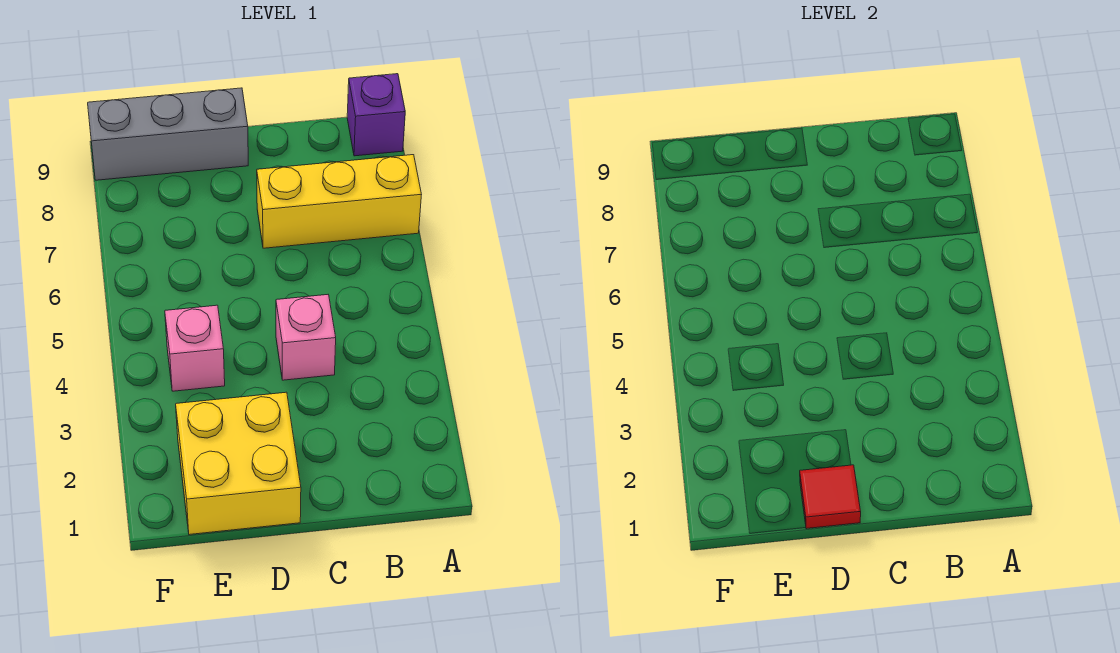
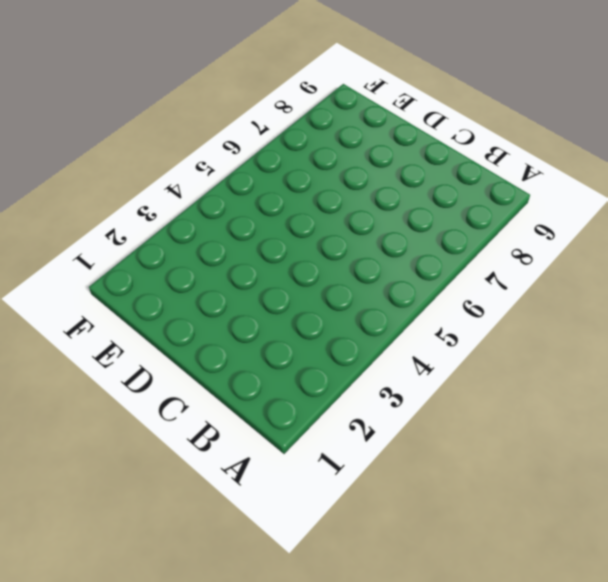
none -> yellow 1x3 brick [257,155,422,248]
none -> purple 1x1 brick [347,74,405,156]

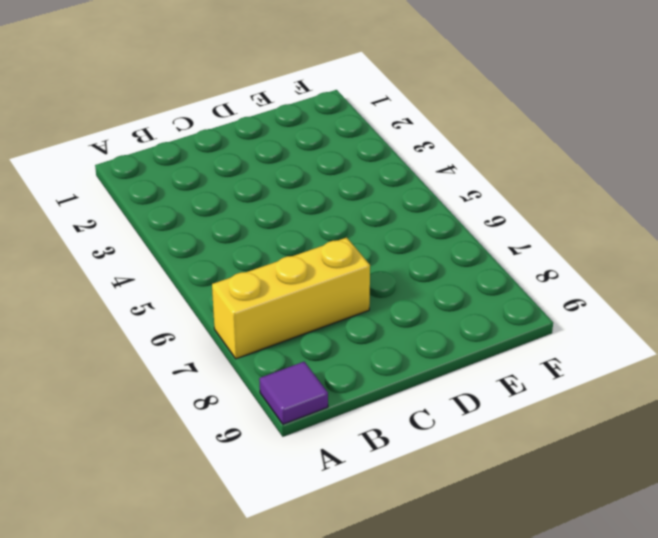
purple 1x1 tile [259,362,328,424] -> purple 1x1 brick [347,74,405,156]
none -> pink 1x1 brick [276,295,336,380]
none -> yellow 2x2 brick [176,392,301,535]

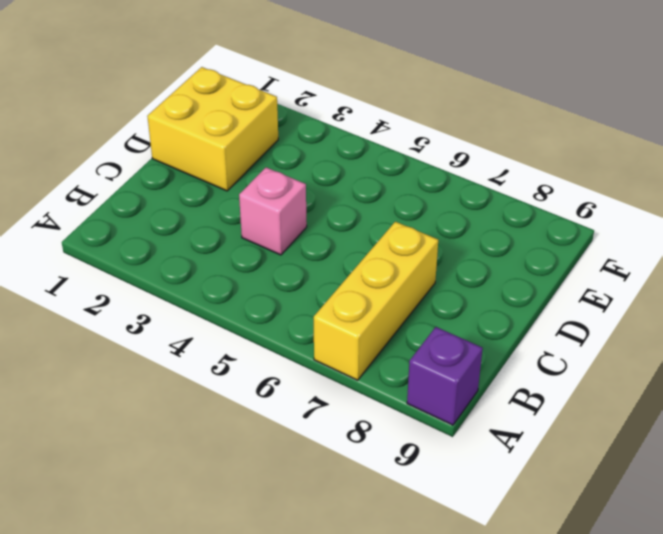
none -> grey 1x3 brick [88,88,248,180]
none -> pink 1x1 brick [165,305,225,391]

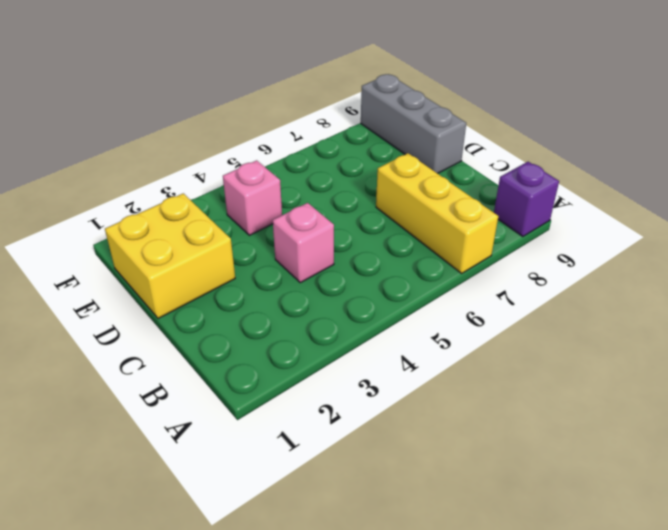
none -> red 1x1 tile [800,465,861,529]

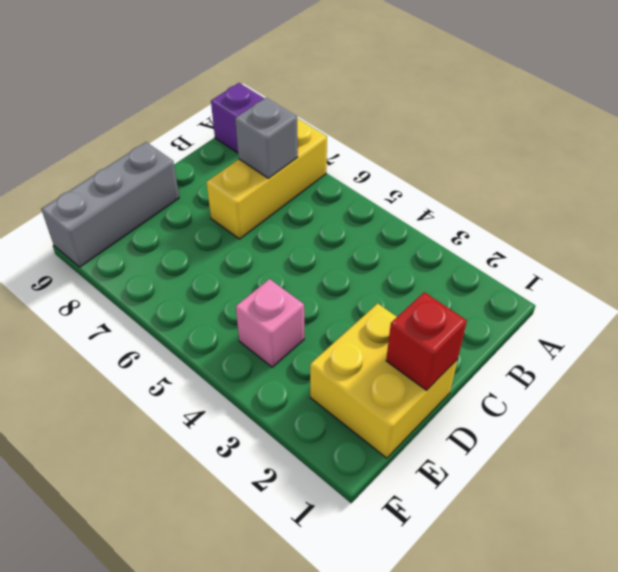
grey 1x1 brick [235,98,298,178] -> none
red 1x1 brick [386,292,467,390] -> red 1x1 tile [800,465,861,529]
none -> pink 1x1 brick [276,295,336,380]

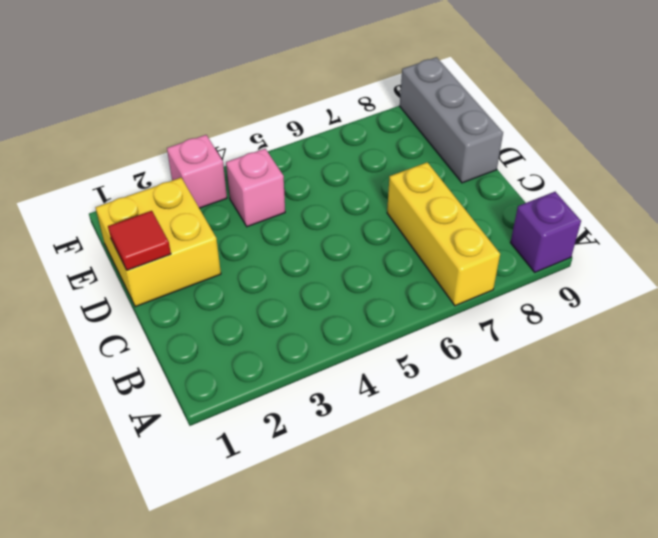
pink 1x1 brick [167,135,227,208] -> pink 1x1 brick moved to [276,295,336,380]

